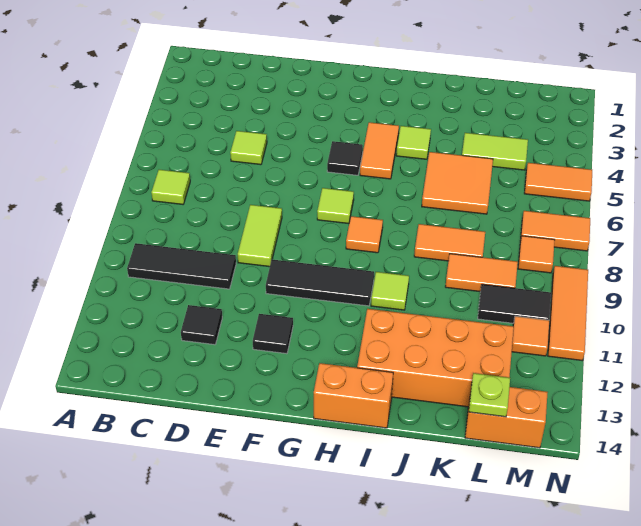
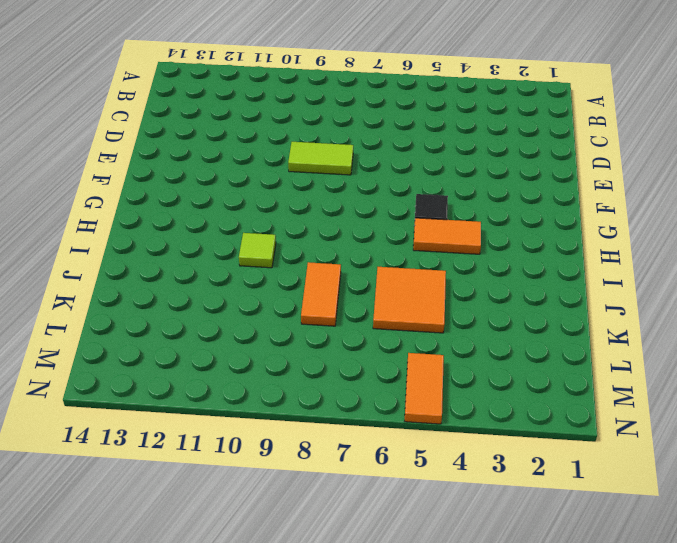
none -> lime 1x1 tile [151,170,190,204]
none -> black 1x3 tile [127,243,236,289]
none -> lime 1x1 tile [230,131,267,165]

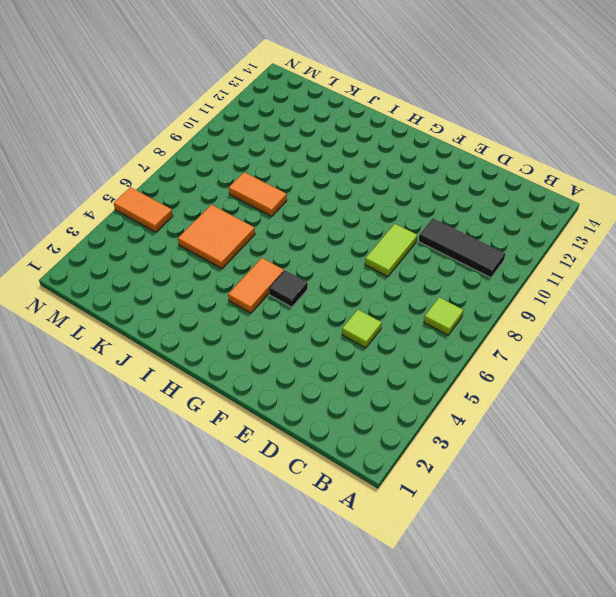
none -> black 1x1 tile [181,305,222,345]
none -> black 1x3 tile [266,260,374,306]
none -> black 1x1 tile [253,314,293,354]

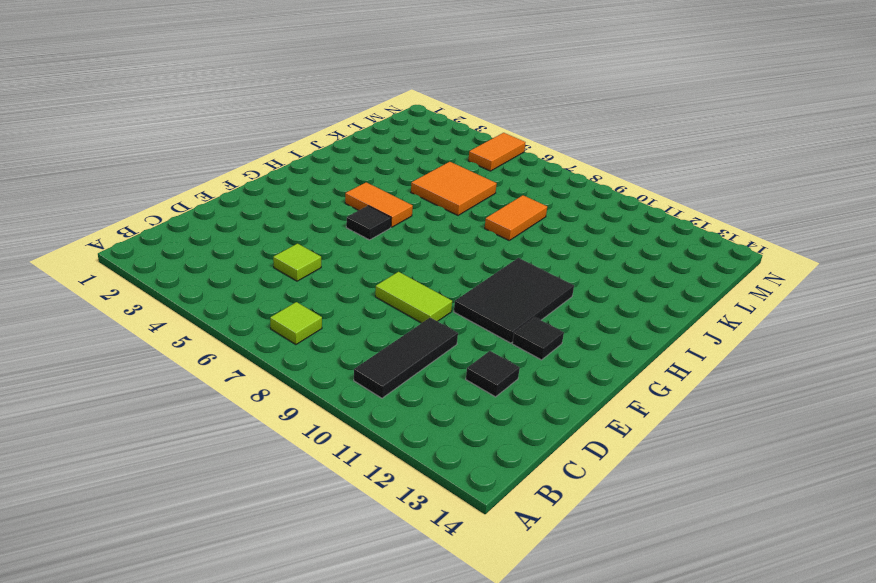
black 2x3 tile [454,258,574,343] -> black 1x3 tile [266,260,374,306]
none -> lime 1x1 tile [317,188,354,224]
none -> orange 1x1 tile [346,216,383,253]
none -> orange 1x2 brick [314,363,393,428]

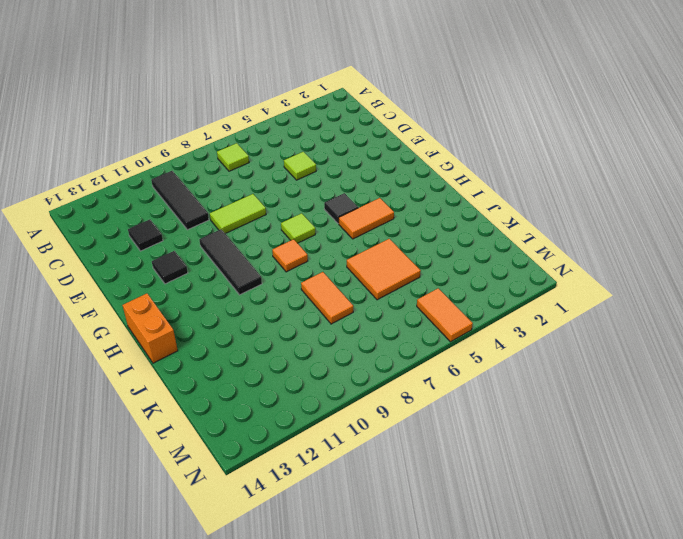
none -> lime 1x1 tile [396,126,431,159]
none -> lime 1x1 tile [371,272,409,310]
none -> orange 2x4 brick [357,309,514,407]

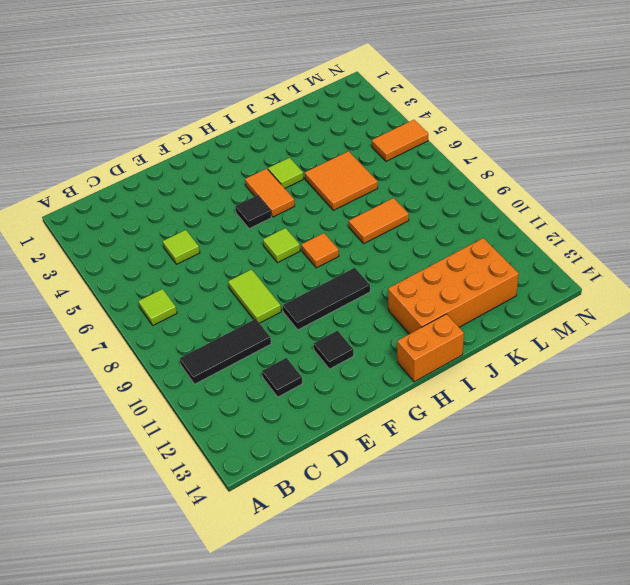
none -> lime 1x1 tile [371,272,409,310]
none -> lime 1x2 tile [462,133,528,170]
none -> orange 1x2 tile [445,254,518,292]

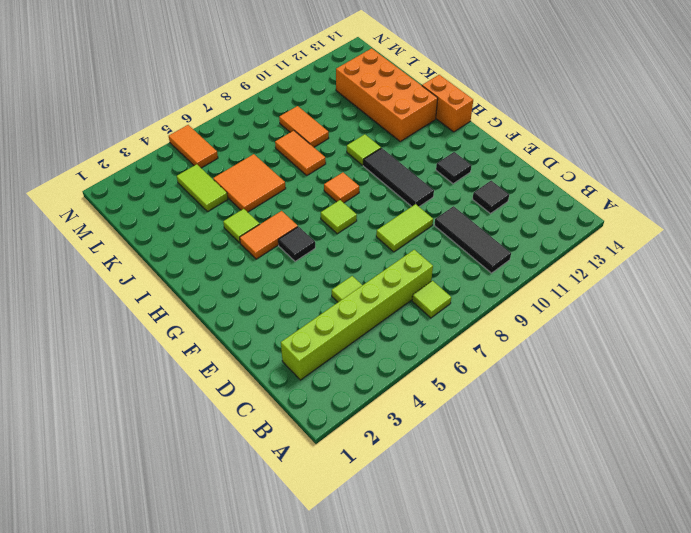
lime 1x6 brick [281,250,433,380] -> none
none -> black 1x2 tile [478,284,551,323]
none -> orange 1x2 brick [465,387,548,448]
none -> orange 1x2 tile [521,211,590,251]

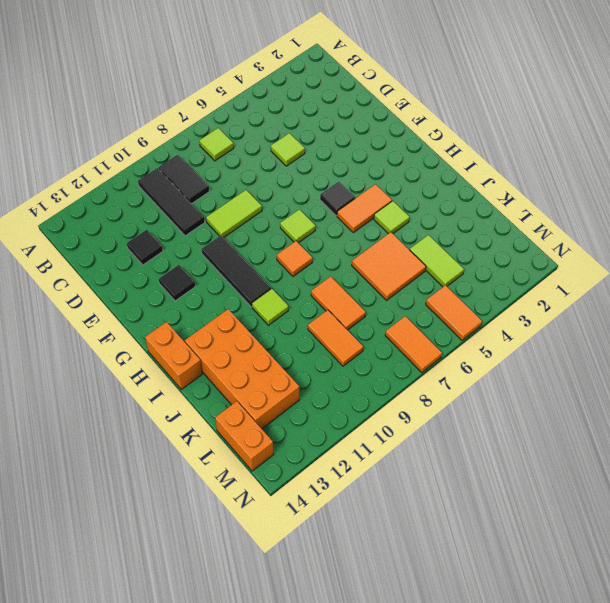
black 1x2 tile [159,155,209,204] -> black 1x2 tile moved to [478,284,551,323]
none -> orange 1x1 tile [518,236,555,273]
none -> orange 1x1 tile [512,316,549,356]
none -> orange 1x3 tile [548,266,588,361]

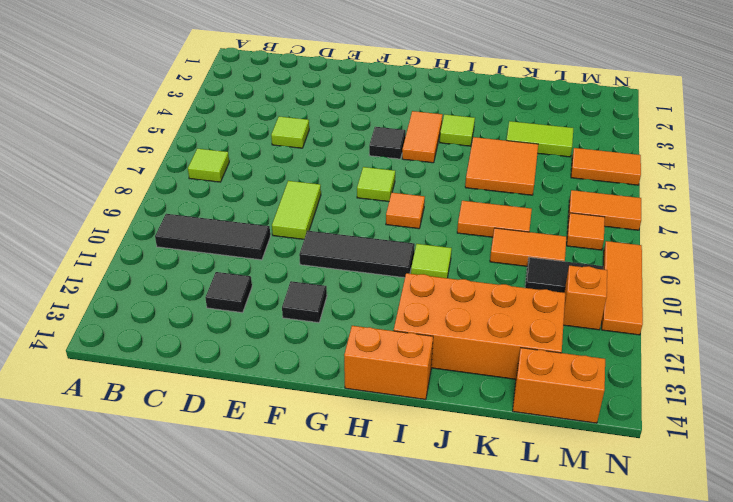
orange 1x1 brick [563,265,607,330] -> orange 1x1 tile [512,316,549,356]
none -> lime 1x1 plate [469,373,510,417]

